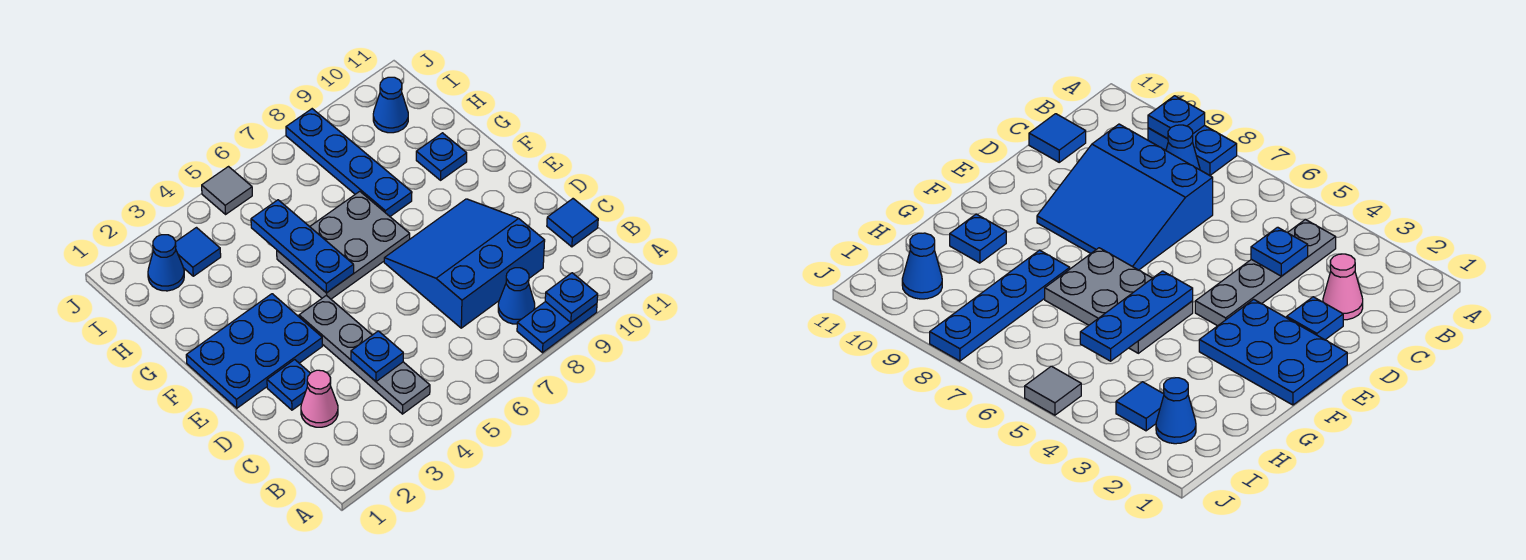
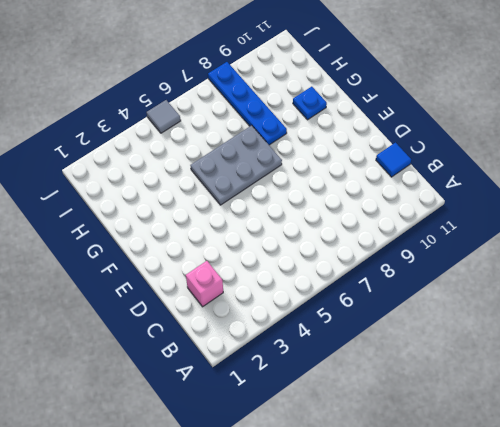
pink 1x1 brick [186,261,223,307] -> pink 1x1 cone [301,370,338,427]
none -> blue 1x2 plate [517,302,597,353]
none -> grey 1x4 plate [299,295,430,414]
none -> blue 1x1 cone [498,268,535,324]

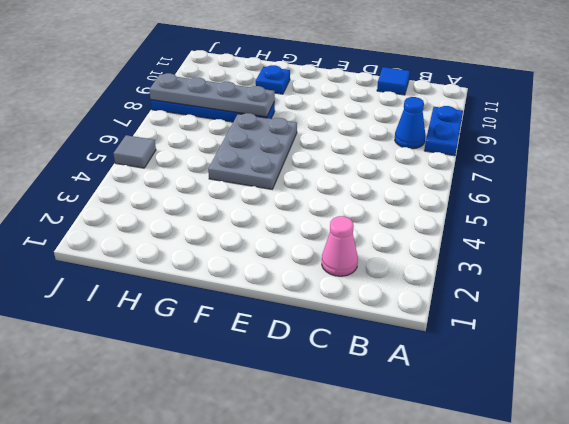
grey 1x4 plate [149,73,275,117] -> grey 1x4 plate moved to [299,295,430,414]
none -> blue 3x3 slope [384,199,545,328]
none -> blue 1x1 plate [267,360,310,410]
none -> blue 2x3 plate [186,294,322,408]

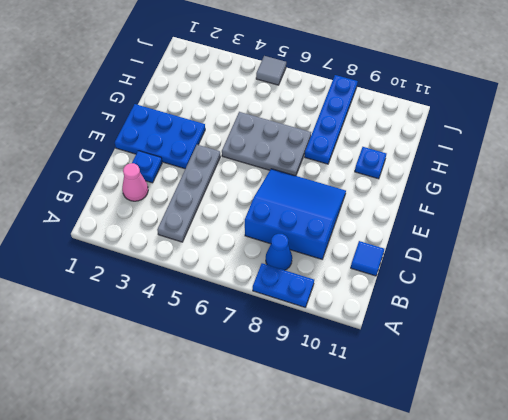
none -> blue 1x1 cone [148,235,184,291]
none -> blue 1x1 tile [176,228,221,276]
none -> blue 1x1 cone [373,77,408,133]

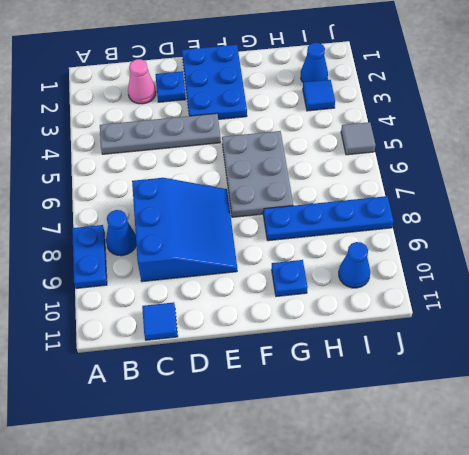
none -> blue 1x1 plate [545,273,598,322]
none -> blue 1x1 plate [351,331,403,382]
none -> blue 1x3 plate [251,200,354,293]

